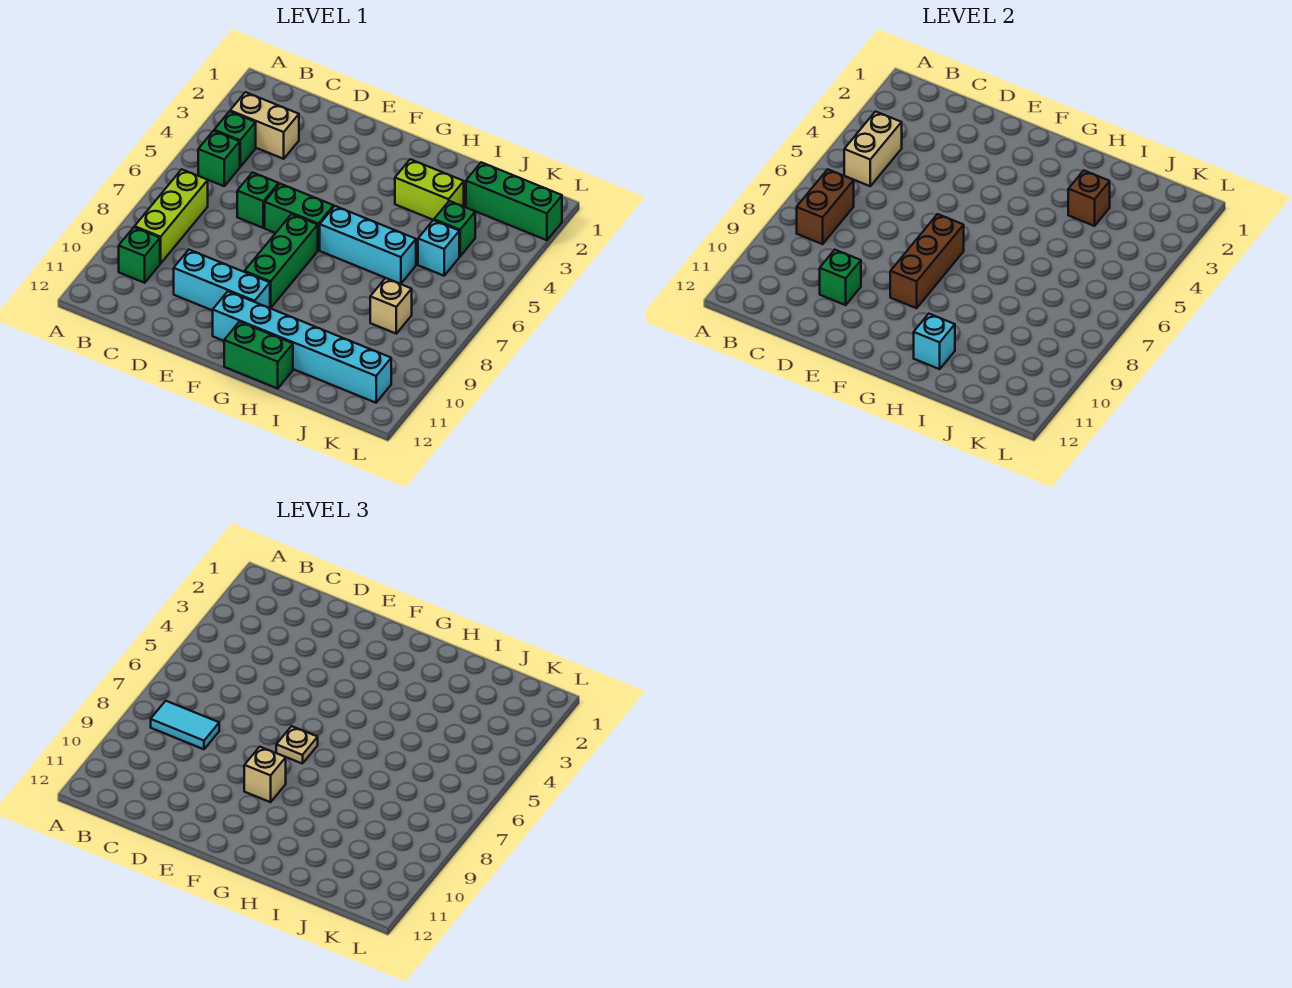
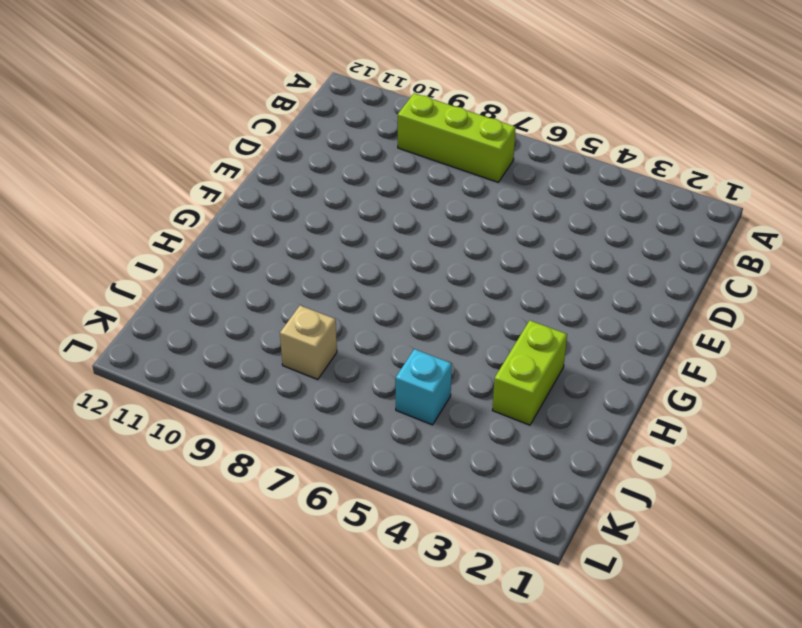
none -> tan 1x2 brick [230,92,299,159]
none -> green 1x1 brick [214,112,256,167]
none -> green 1x1 brick [198,131,240,186]

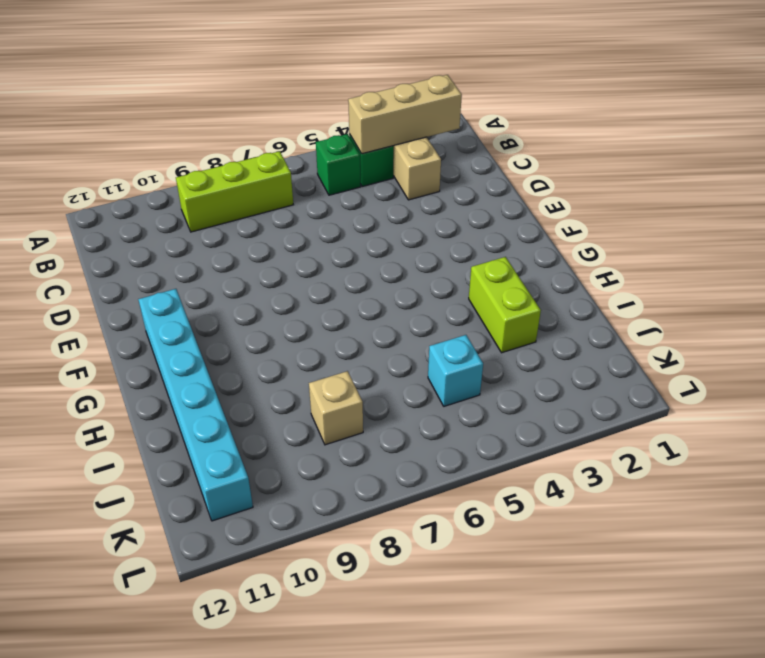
tan 1x3 brick [348,75,462,154] -> tan 1x2 brick [844,112,902,186]
none -> green 1x1 brick [119,227,160,283]
none -> green 1x1 brick [237,172,279,228]
none -> cyan 1x3 brick [174,250,270,311]

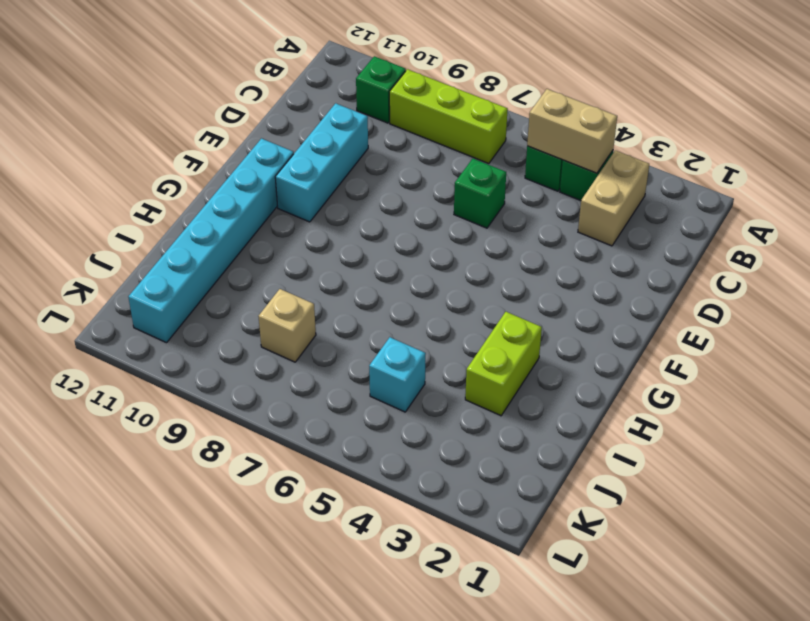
none -> green 1x2 brick [265,184,334,250]
none -> green 1x3 brick [244,214,318,308]
none -> cyan 1x3 brick [320,206,416,284]

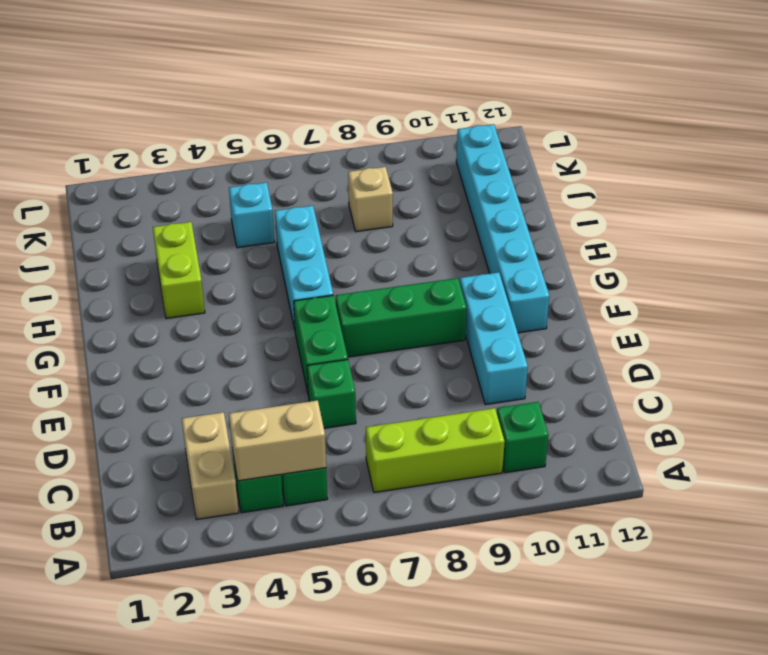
none -> green 1x2 brick [224,322,293,388]
none -> green 1x3 brick [466,162,562,240]
none -> green 1x1 brick [434,201,475,256]

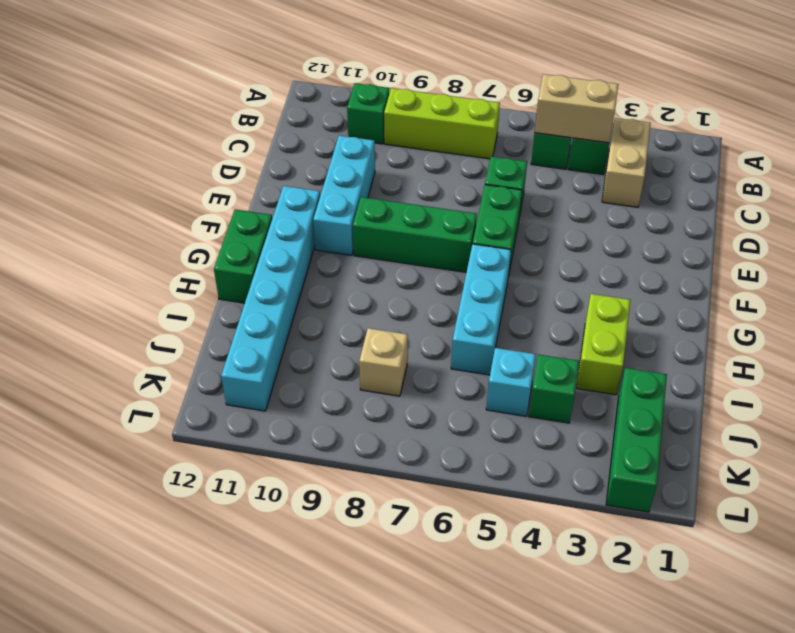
none -> brown 1x2 brick [797,169,854,244]
none -> green 1x1 brick [820,250,861,305]
none -> brown 1x3 brick [890,214,964,308]

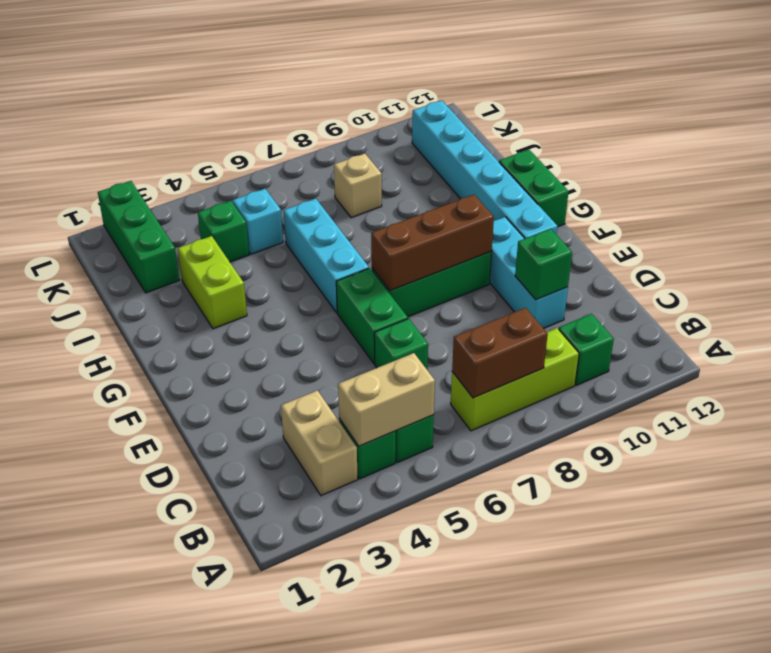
none -> cyan 1x1 brick [914,314,955,369]
none -> brown 1x1 brick [1068,171,1110,226]
none -> cyan 1x2 tile [151,701,219,749]

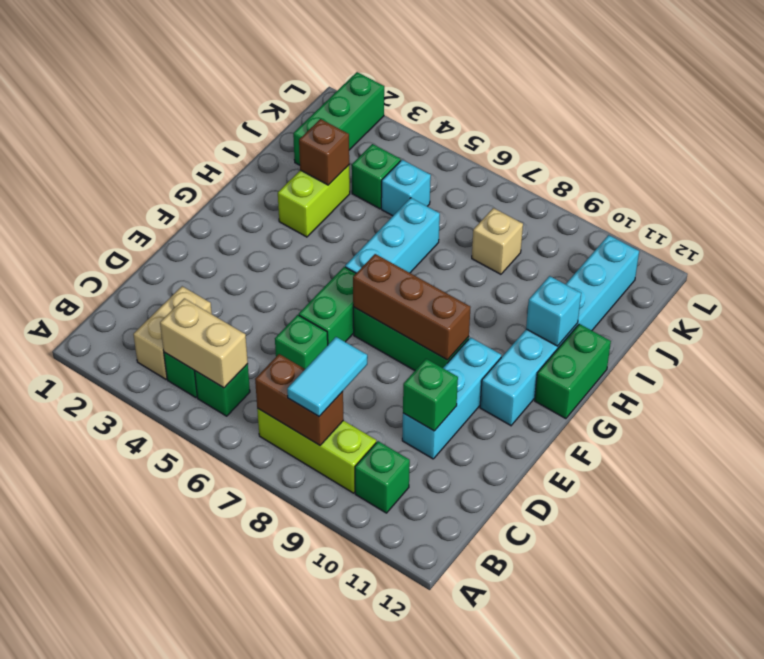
none -> tan 1x1 plate [276,726,318,764]
none -> tan 1x1 brick [244,747,286,802]

